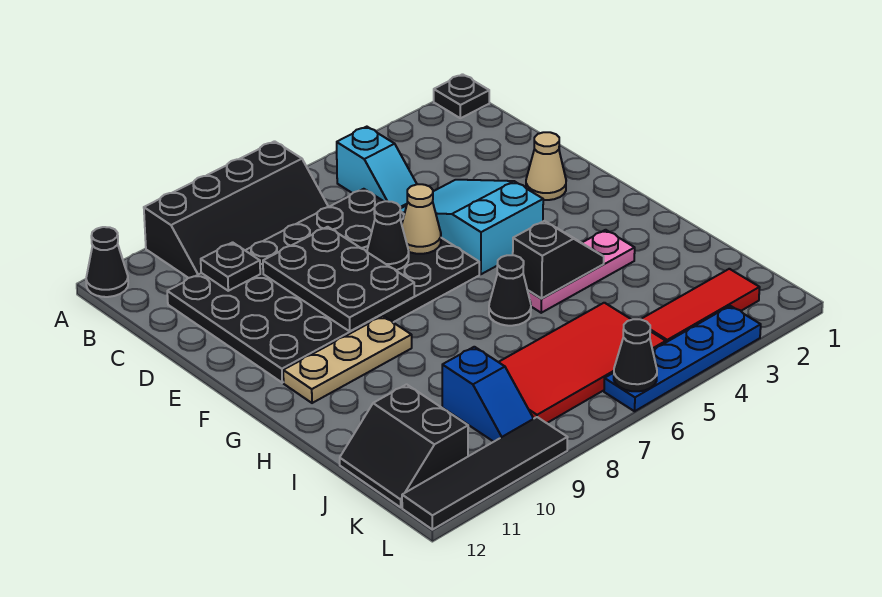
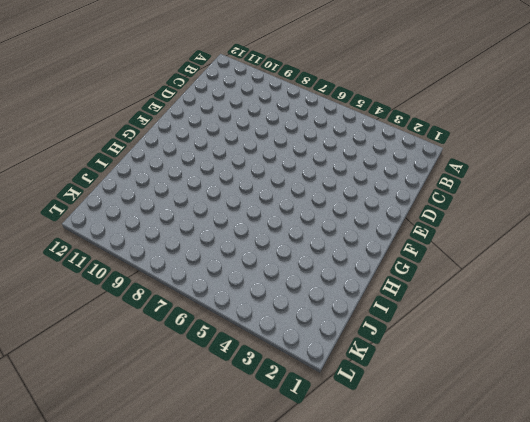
none -> black 1x1 plate [434,74,489,118]
none -> black 2x4 slope [144,141,328,278]
none -> black 1x1 cone [86,227,128,297]

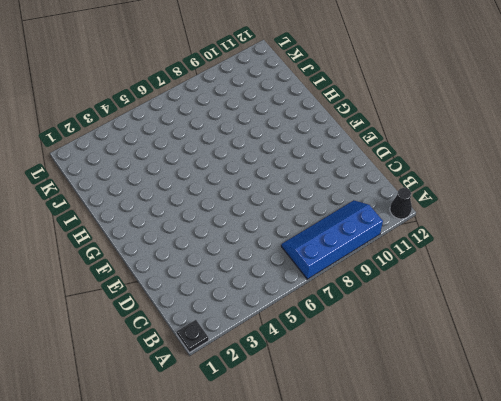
blue 2x4 slope [281,200,383,279] -> black 2x4 slope [144,141,328,278]
none -> cyan 1x2 slope [337,127,417,209]
none -> black 4x6 plate [167,189,479,383]
none -> cyan 2x3 slope [400,180,543,274]

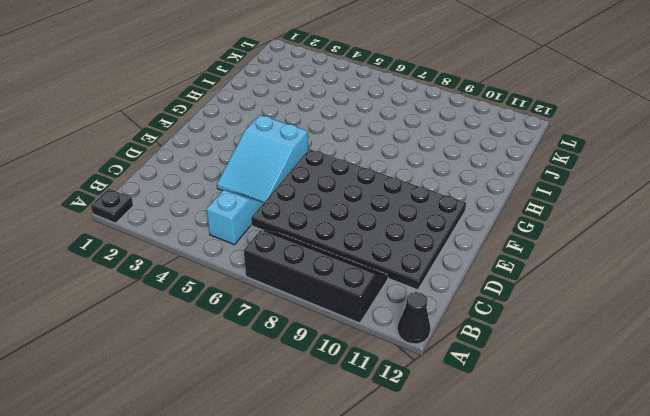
none -> tan 1x1 cone [526,132,566,200]
none -> tan 1x3 plate [283,316,412,403]
none -> pink 1x3 plate [528,230,635,313]

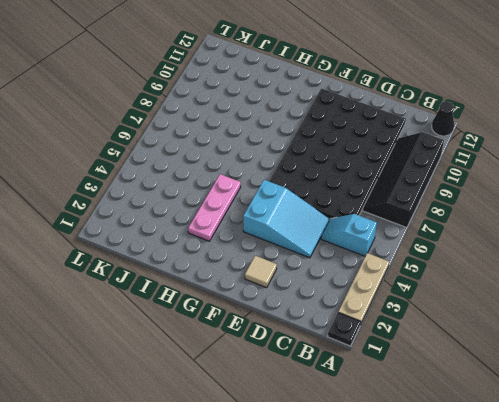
tan 1x3 plate [338,253,389,325] -> tan 1x3 plate moved to [283,316,412,403]
tan 1x1 tile [245,256,277,288] -> tan 1x1 cone [526,132,566,200]
none -> black 1x1 cone [489,255,531,326]
none -> red 2x4 tile [499,303,666,423]
none -> blue 1x2 slope [442,347,534,442]

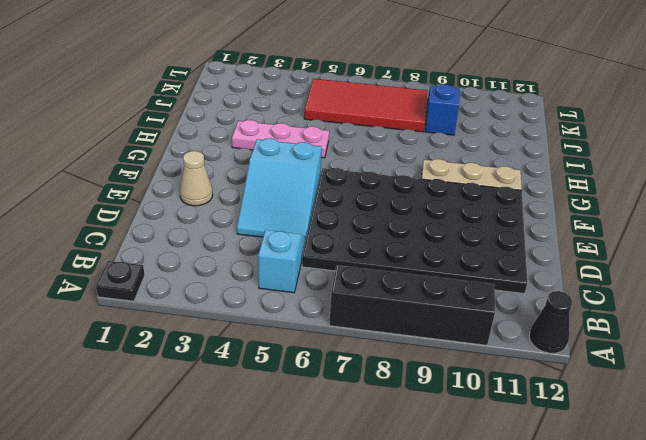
none -> black 1x1 cone [489,255,531,326]
none -> black 2x2 slope [340,384,468,507]
none -> red 1x3 tile [641,269,760,342]

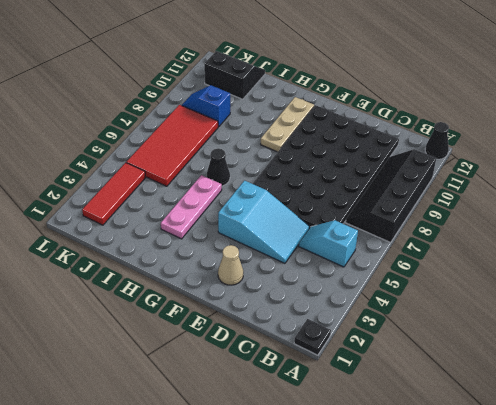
none -> blue 1x4 plate [604,306,761,411]
none -> black 1x4 tile [402,417,568,530]
none -> black 1x1 plate [201,242,260,291]

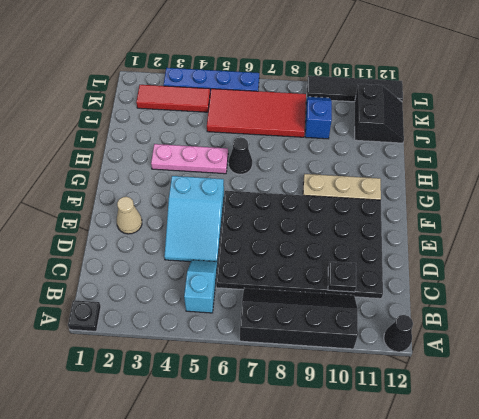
none -> black 2x3 plate [263,227,414,331]
none -> tan 1x1 cone [402,184,441,254]
none -> black 1x1 cone [367,201,409,270]

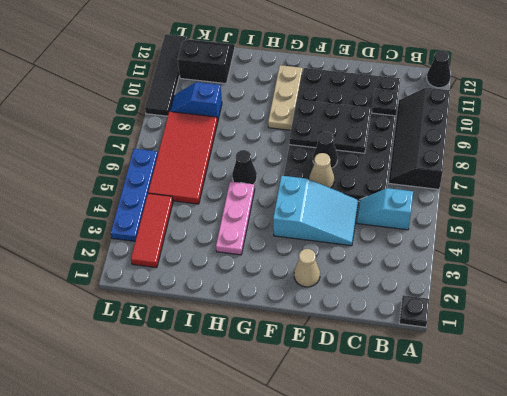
none -> black 1x2 slope [513,221,604,299]
none -> black 1x1 cone [614,319,657,391]

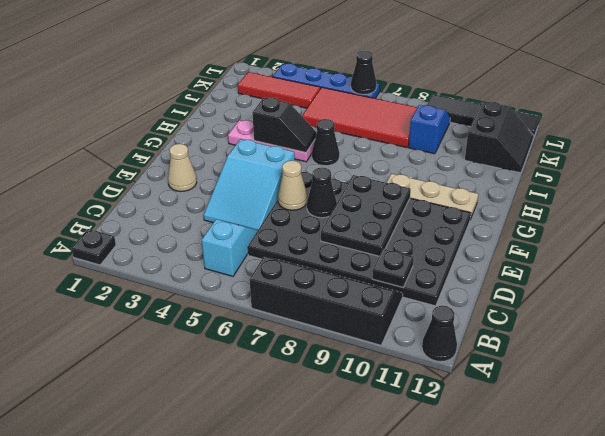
black 1x2 slope [252,98,316,152] -> black 1x2 slope turned to [513,221,604,299]

